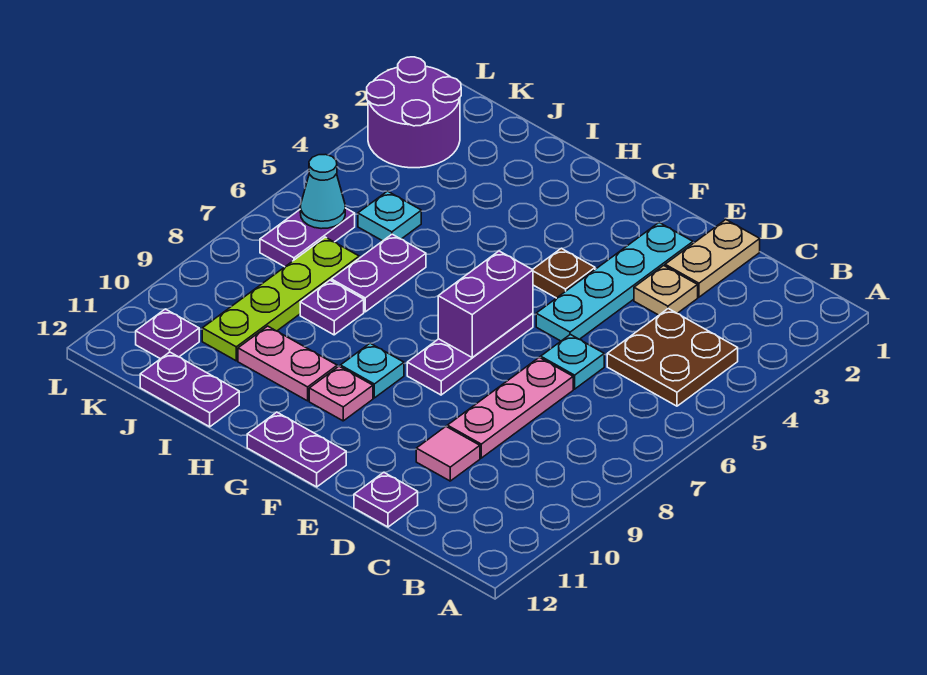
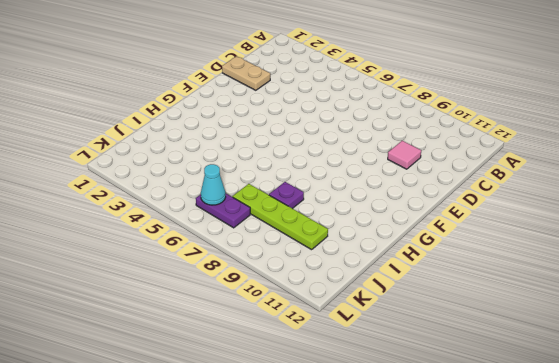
none -> brown 2x2 plate [607,309,738,406]
none -> tan 1x1 plate [634,266,698,315]
none -> cyan 1x1 plate [541,334,604,389]

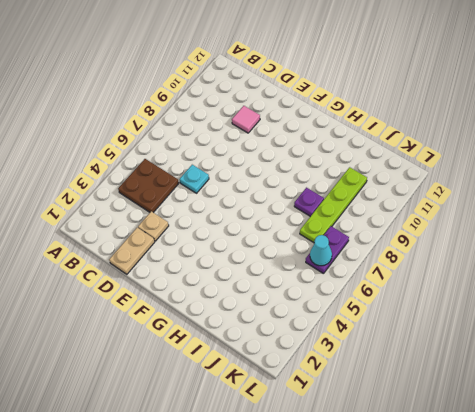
none -> pink 1x3 plate [447,357,573,458]
none -> purple 1x1 plate [354,472,418,527]
none -> cyan 1x4 plate [536,223,693,341]

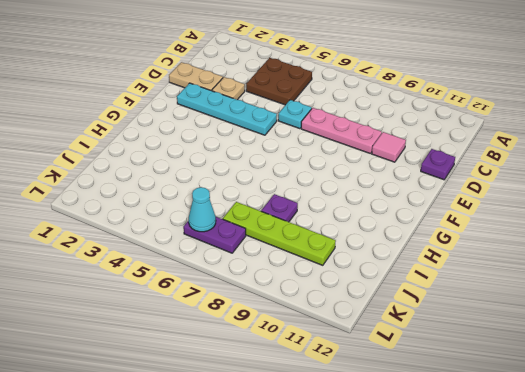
none -> brown 1x1 plate [533,248,595,298]
none -> purple 1x3 plate [407,313,533,395]
none -> purple 1x2 plate [247,412,346,487]

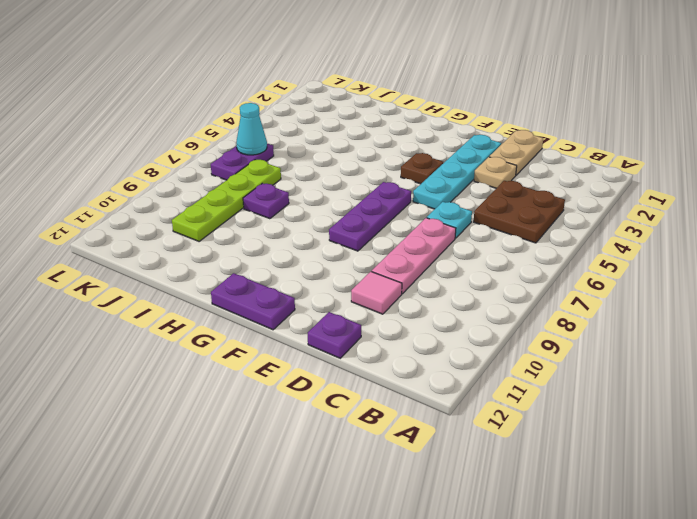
none -> cyan 1x1 plate [340,343,404,398]
none -> pink 1x1 plate [309,366,373,421]
none -> pink 1x2 plate [238,326,337,401]

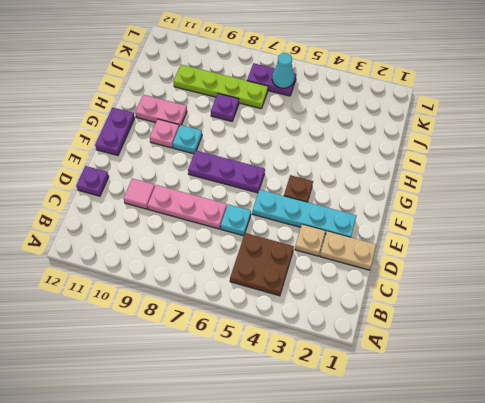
pink 1x2 plate [135,95,187,126] -> pink 1x2 plate turned to [238,326,337,401]
none -> purple 1x2 plate [331,234,426,312]
none -> purple 1x2 plate [140,352,239,427]
none -> cyan 1x1 plate [358,191,421,241]

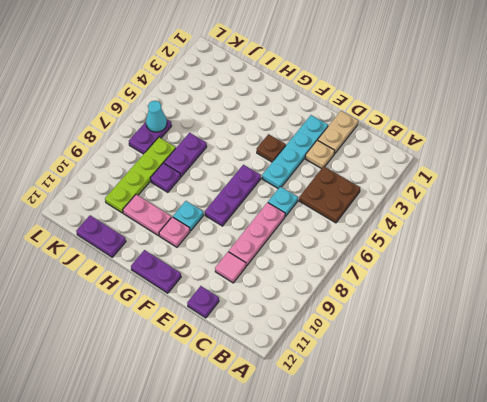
none -> cyan 1x1 plate [358,191,421,241]
none -> purple 2x2 round brick [367,57,461,168]
none -> purple 1x1 plate [136,309,199,359]

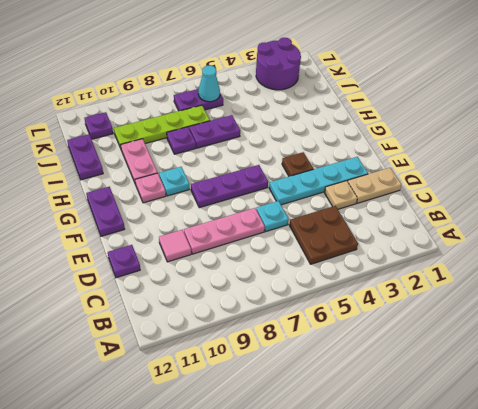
none -> cyan 1x1 plate [358,191,421,241]
none -> purple 1x2 brick [438,251,533,358]

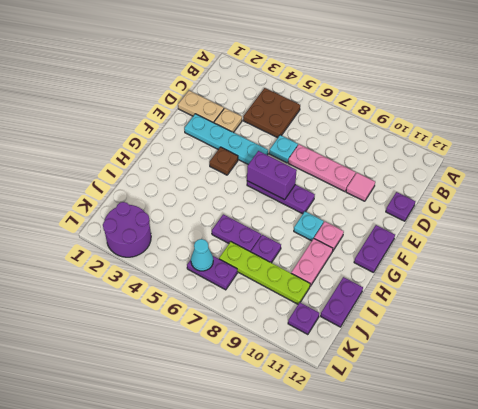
none -> cyan 1x1 plate [358,191,421,241]

